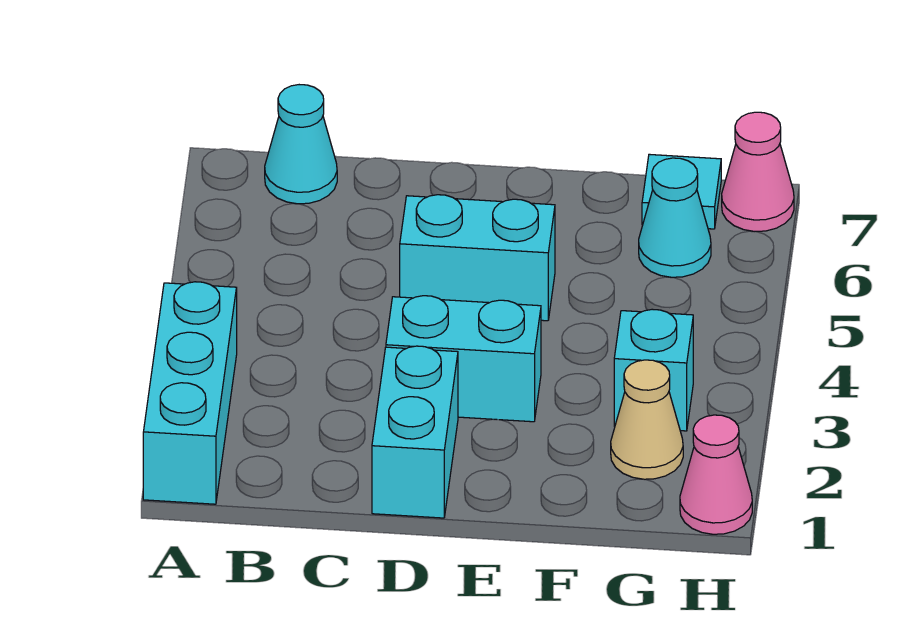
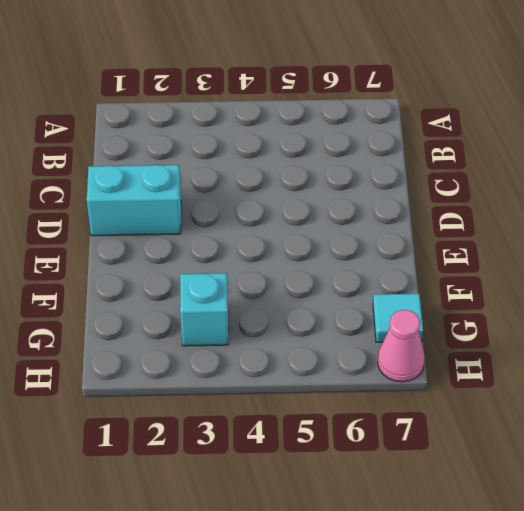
none -> cyan 1x3 brick [143,282,237,504]
none -> cyan 1x1 cone [265,85,337,204]

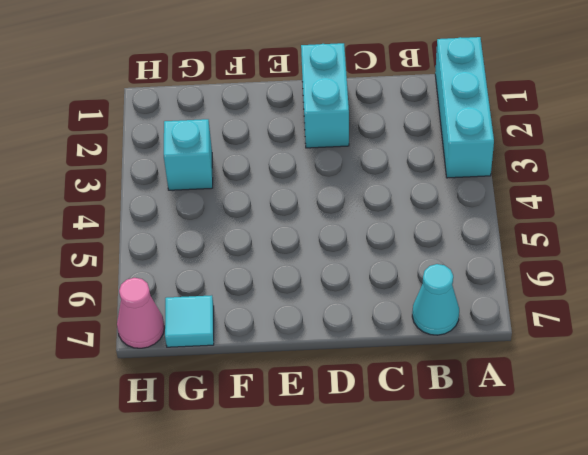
none -> cyan 1x2 brick [386,296,541,422]
none -> cyan 1x2 brick [400,195,555,321]

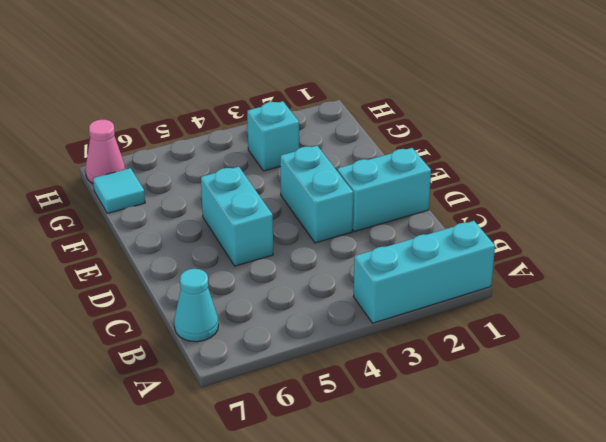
none -> tan 1x1 cone [611,360,683,479]
none -> cyan 1x1 cone [639,158,711,277]

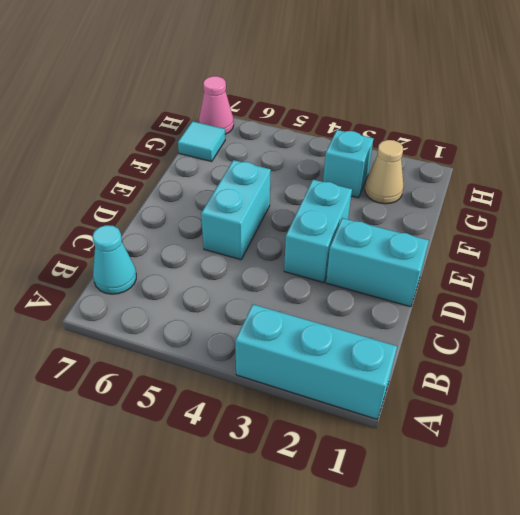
none -> cyan 1x1 cone [639,158,711,277]
none -> pink 1x1 cone [680,415,752,534]

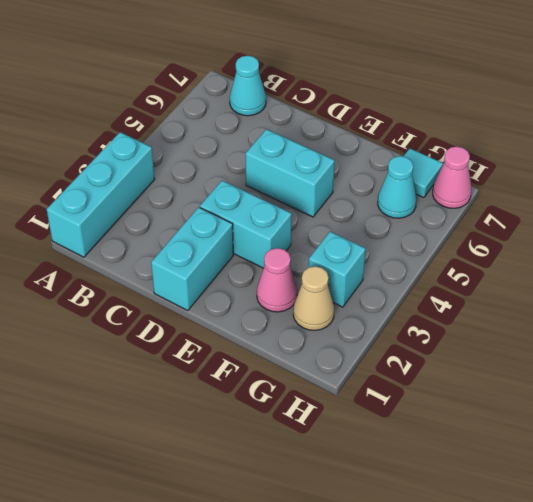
pink 1x1 cone [257,248,297,312] -> pink 1x1 cone moved to [680,415,752,534]

